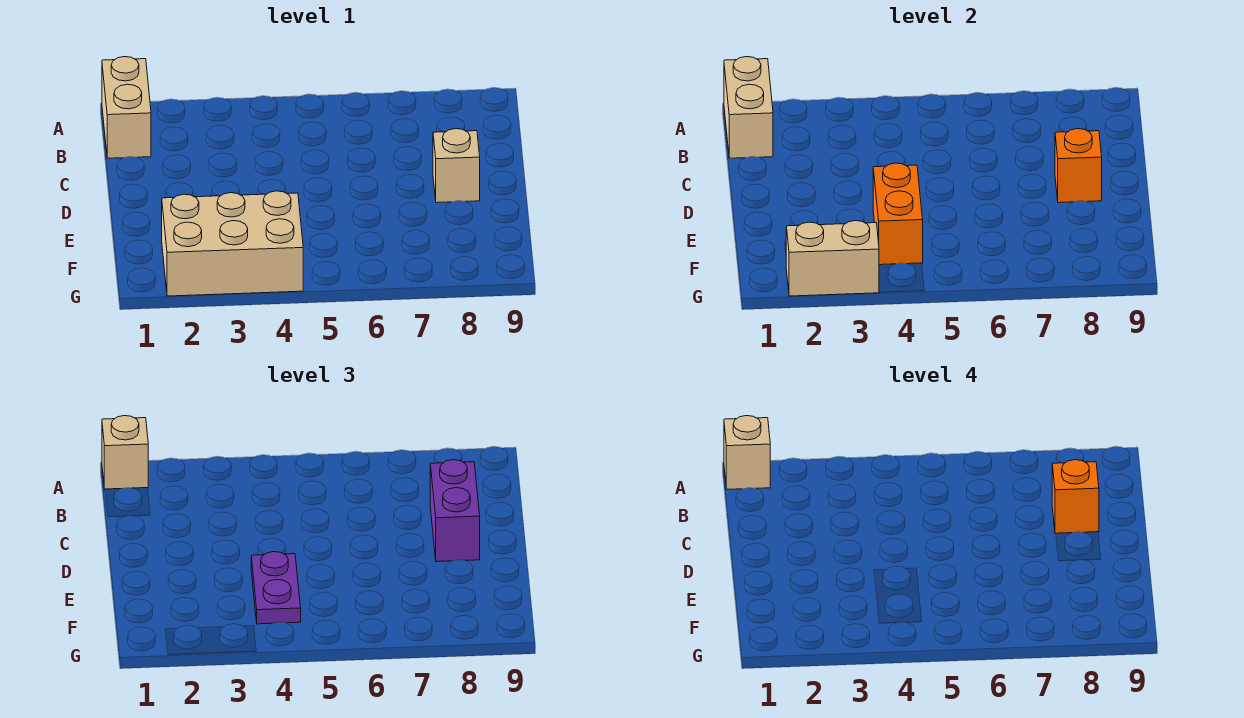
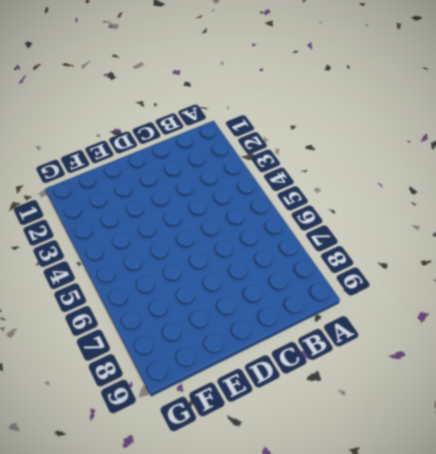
none -> tan 1x2 brick [102,57,151,158]
none -> tan 1x1 brick [433,129,480,203]
none -> tan 2x3 brick [162,191,303,296]

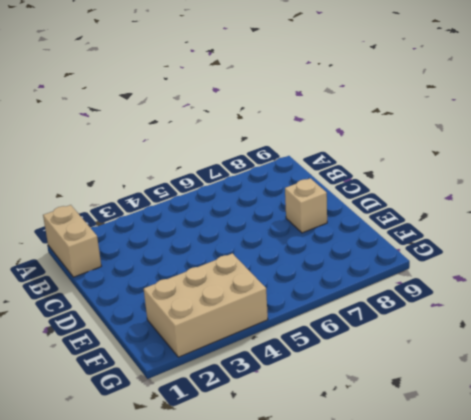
none -> tan 1x2 brick [724,57,773,158]
none -> orange 1x1 brick [1055,129,1102,203]
none -> orange 1x2 brick [873,163,923,265]

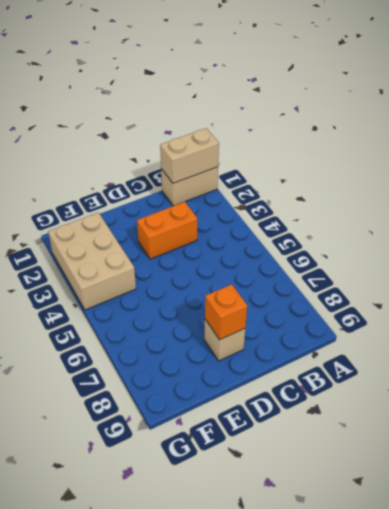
orange 1x2 brick [137,202,197,259] -> orange 1x2 brick moved to [873,163,923,265]
none -> tan 1x2 brick [786,221,879,296]
none -> tan 1x1 brick [102,416,148,489]
none -> purple 1x2 brick [430,460,480,562]

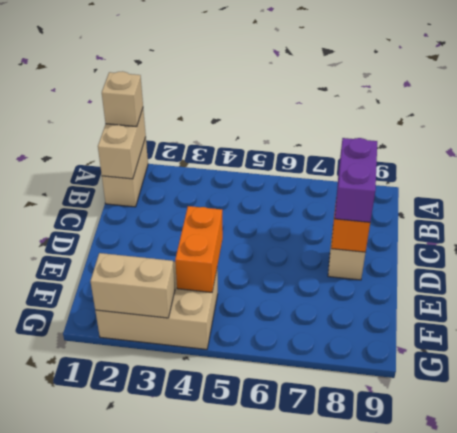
none -> purple 1x2 plate [251,552,301,624]
none -> tan 1x1 brick [724,416,770,489]
none -> orange 1x1 brick [1052,460,1099,534]

